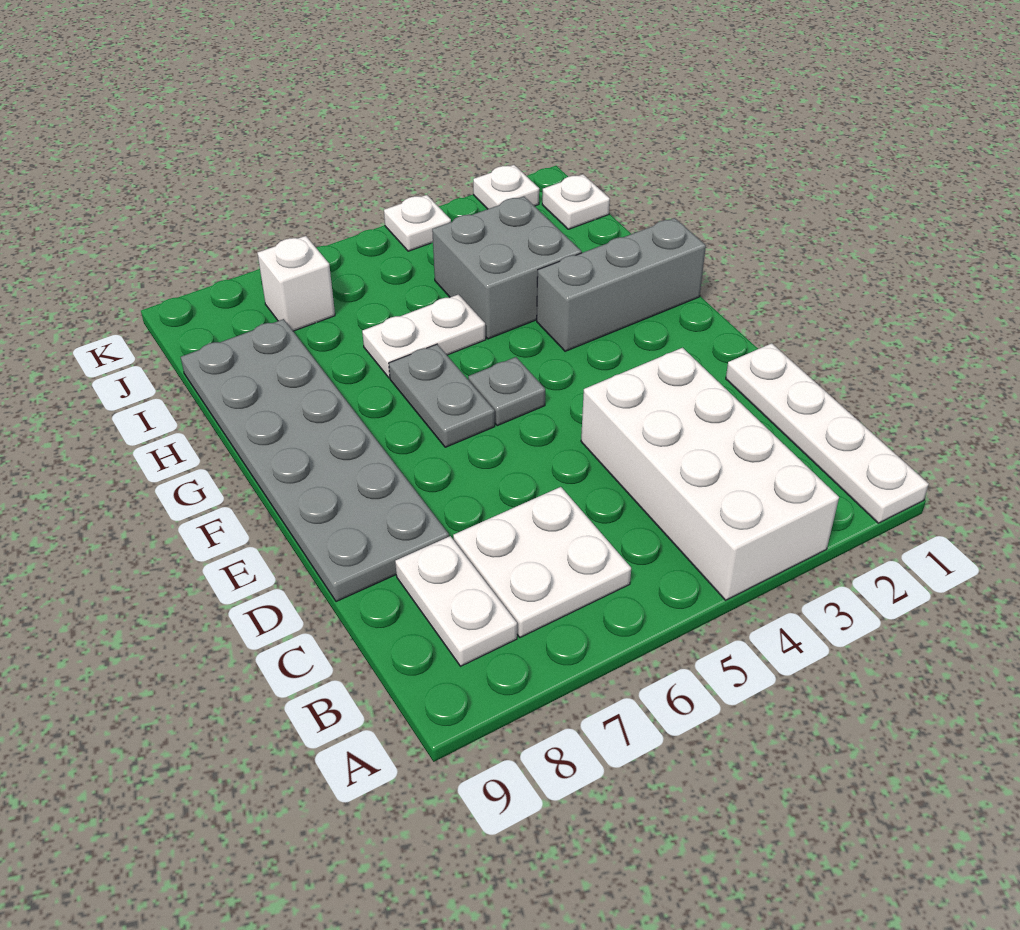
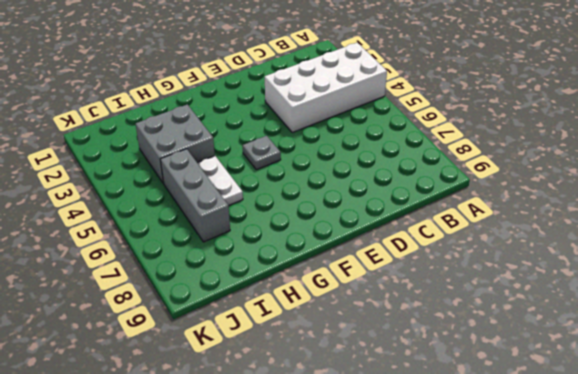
grey 1x3 brick [160,149,230,242] -> grey 1x3 brick moved to [537,218,706,351]
none -> white 1x4 plate [726,343,929,523]
none -> white 2x2 plate [453,487,631,637]
none -> white 1x2 plate [395,536,517,666]

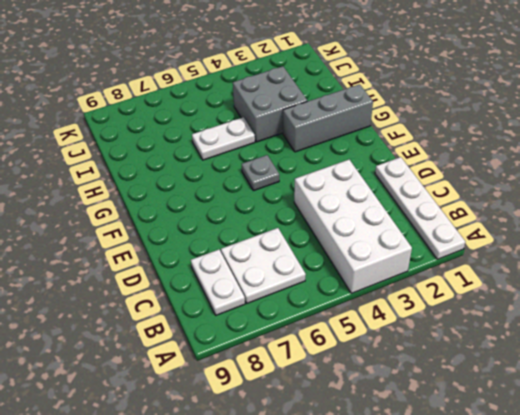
none -> grey 2x6 plate [181,319,449,602]
none -> grey 1x2 plate [389,344,495,447]
none -> white 1x1 plate [542,174,610,229]

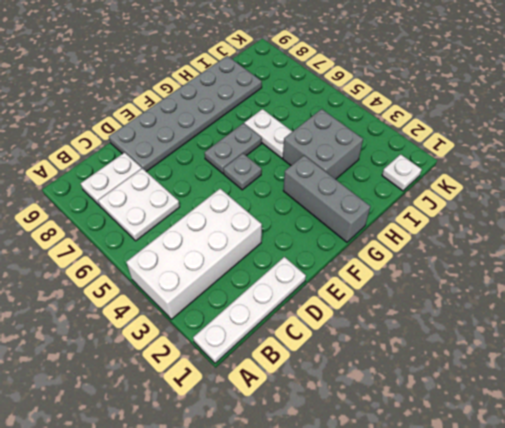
none -> white 1x1 brick [258,236,335,331]
none -> white 1x1 plate [473,165,539,209]
none -> white 1x1 plate [384,195,451,251]

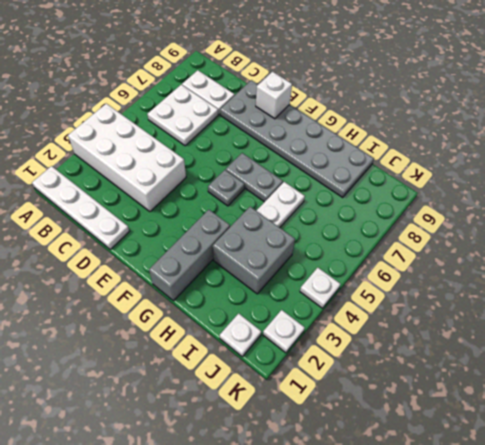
white 1x1 brick [256,72,292,119] -> white 1x1 brick moved to [258,236,335,331]

